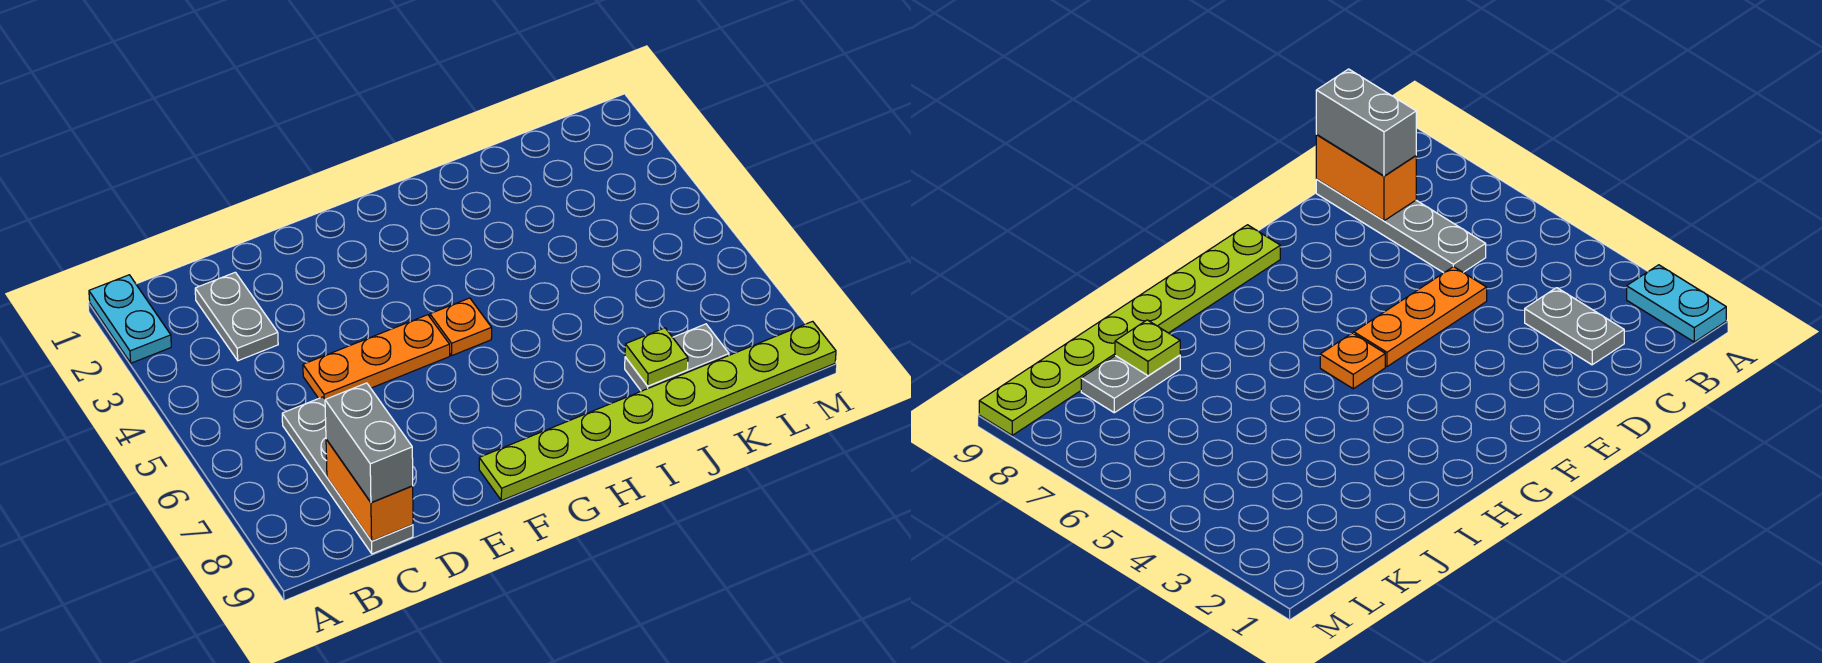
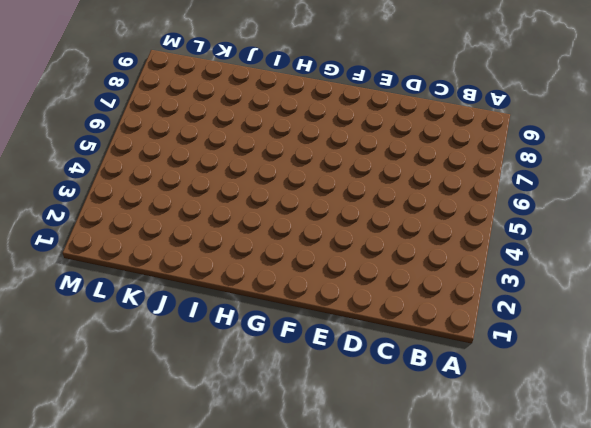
none -> cyan 1x2 plate [89,275,171,363]
none -> grey 1x2 plate [195,272,278,361]

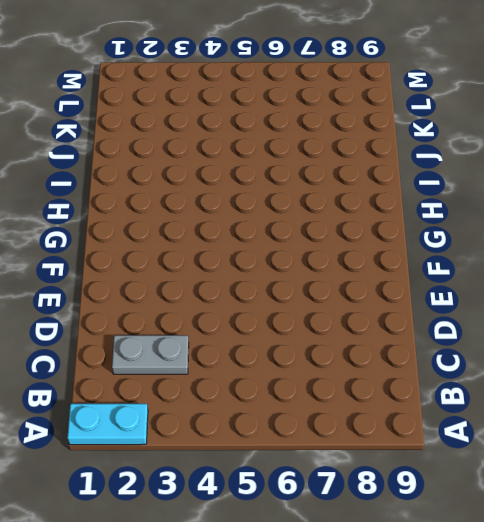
none -> grey 1x4 plate [282,397,413,554]
none -> orange 1x3 plate [303,315,450,399]

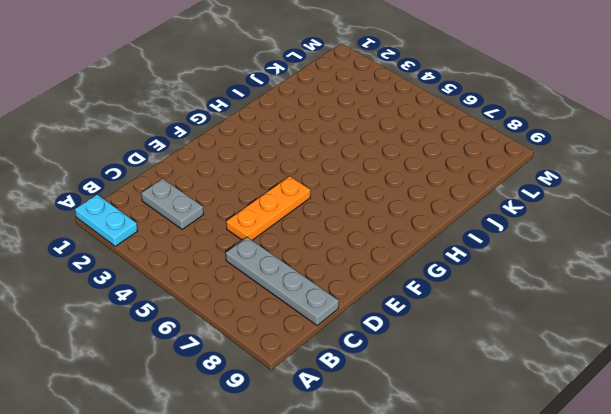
none -> lime 1x8 plate [479,321,836,501]
none -> orange 1x1 plate [430,298,492,355]

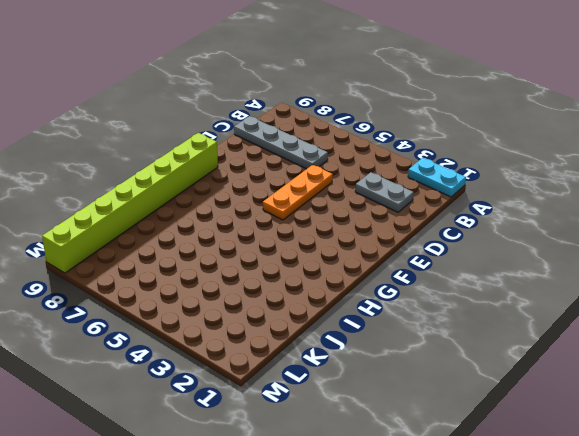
lime 1x8 brick [42,133,218,273] -> lime 1x8 plate [479,321,836,501]
none -> orange 1x1 plate [430,298,492,355]
none -> grey 1x2 plate [625,324,729,391]

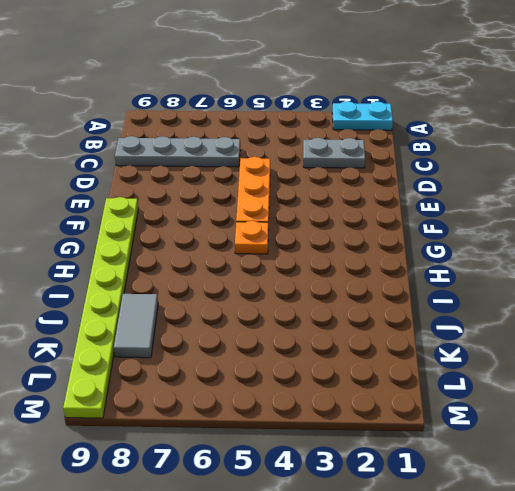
grey 1x2 tile [114,294,158,358] -> grey 1x2 plate [625,324,729,391]
none -> orange 1x2 brick [326,439,413,541]
none -> lime 1x1 plate [625,328,688,386]

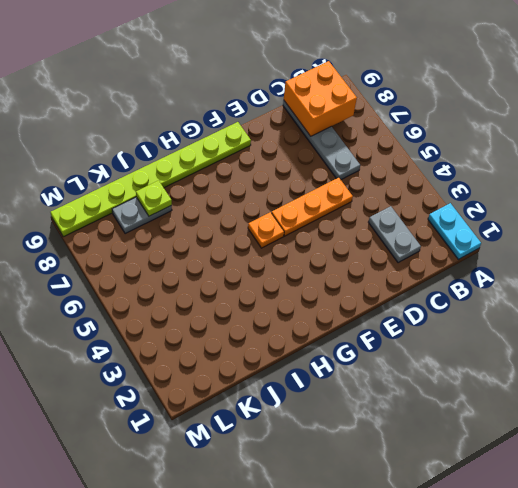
orange 2x2 brick [284,61,357,136] -> orange 1x2 brick [326,439,413,541]
none -> grey 1x2 brick [325,383,413,503]

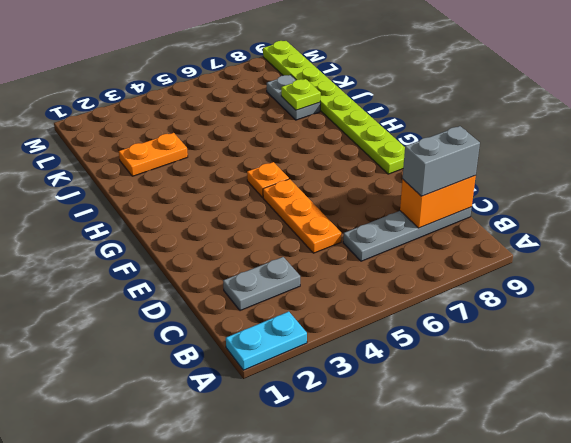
orange 1x2 plate [119,133,188,176] -> none

